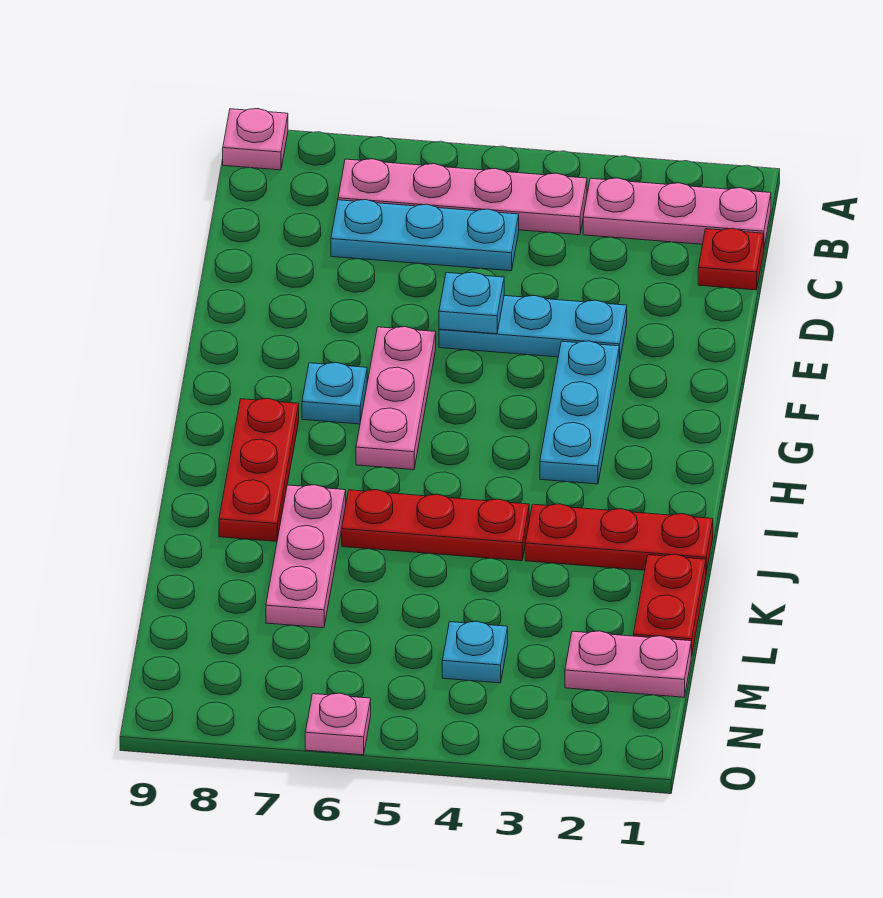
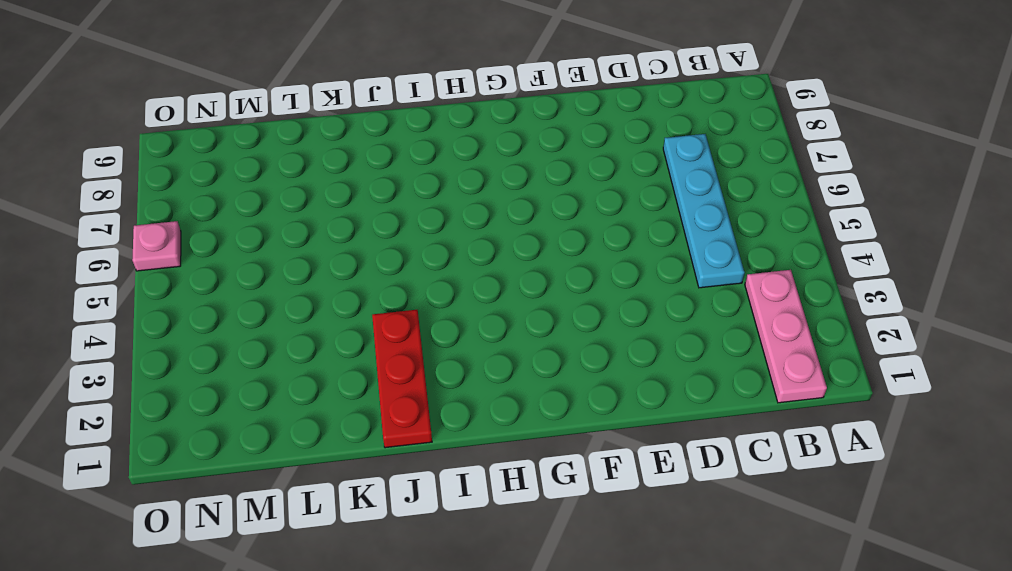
cyan 1x4 plate [663,134,744,288] -> cyan 1x3 plate [331,200,519,271]
none -> pink 1x1 plate [223,109,288,170]
none -> pink 1x4 plate [338,159,587,235]
none -> red 1x1 plate [698,228,764,290]

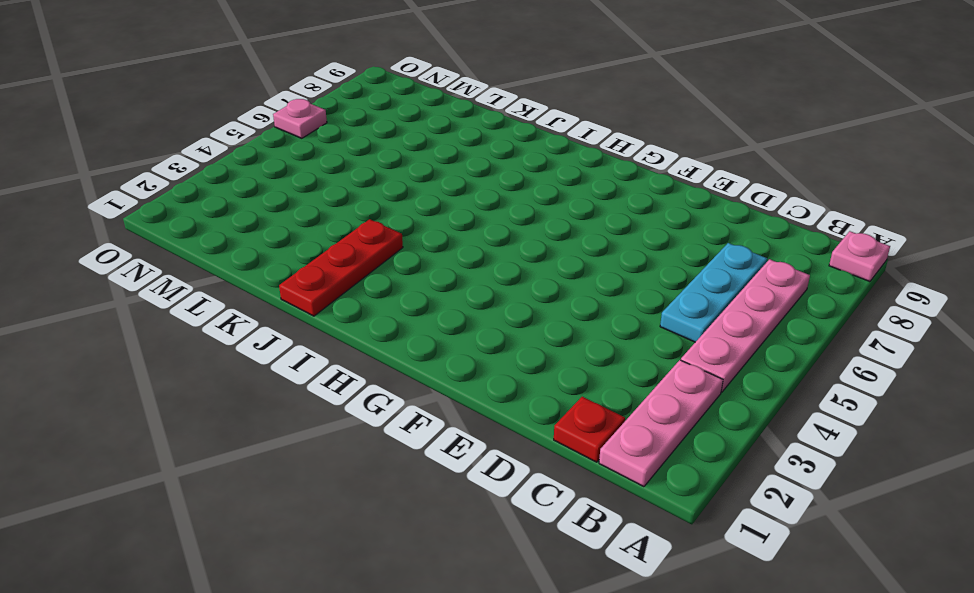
none -> cyan 1x3 plate [439,296,627,361]
none -> cyan 1x3 plate [540,341,620,484]
none -> pink 1x3 plate [356,327,436,470]

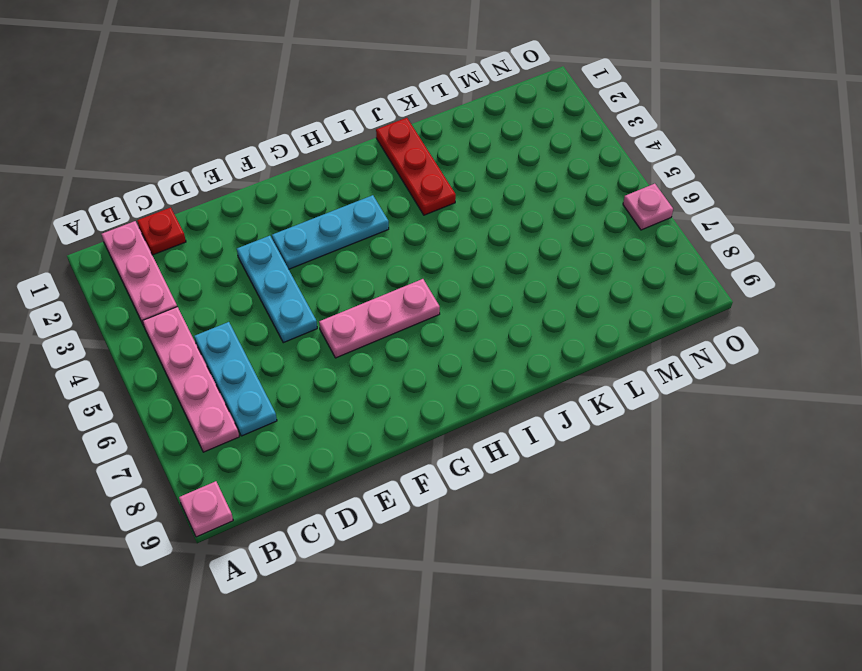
none -> cyan 1x1 plate [302,363,367,424]
none -> red 1x3 plate [219,399,299,541]
none -> red 1x3 plate [342,490,529,561]

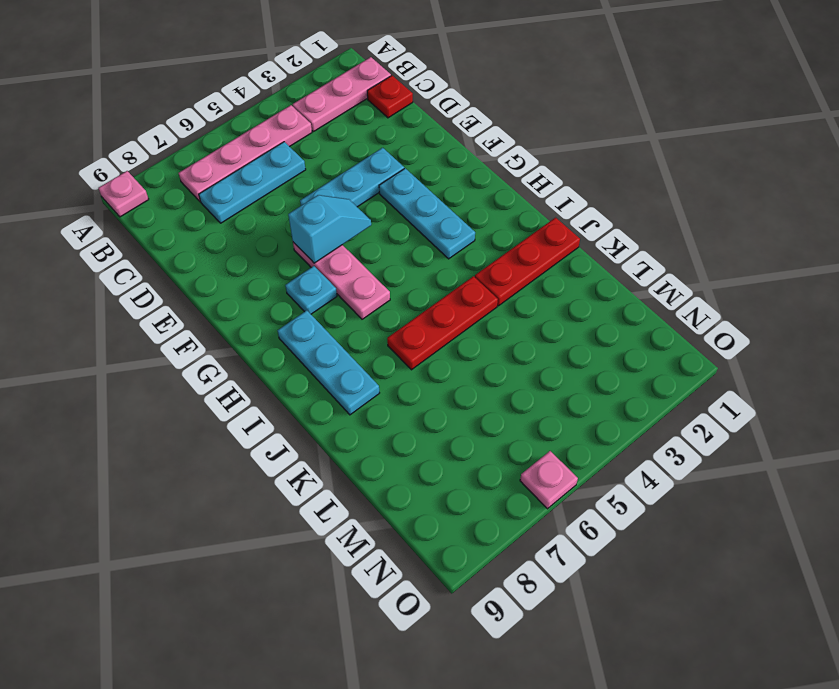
cyan 1x2 slope [288,195,371,263] -> none
cyan 1x3 plate [278,310,379,415] -> red 1x3 plate [219,399,299,541]
none -> pink 1x3 plate [266,485,346,628]
none -> red 1x2 plate [633,554,706,656]
none -> pink 1x2 plate [565,631,691,697]

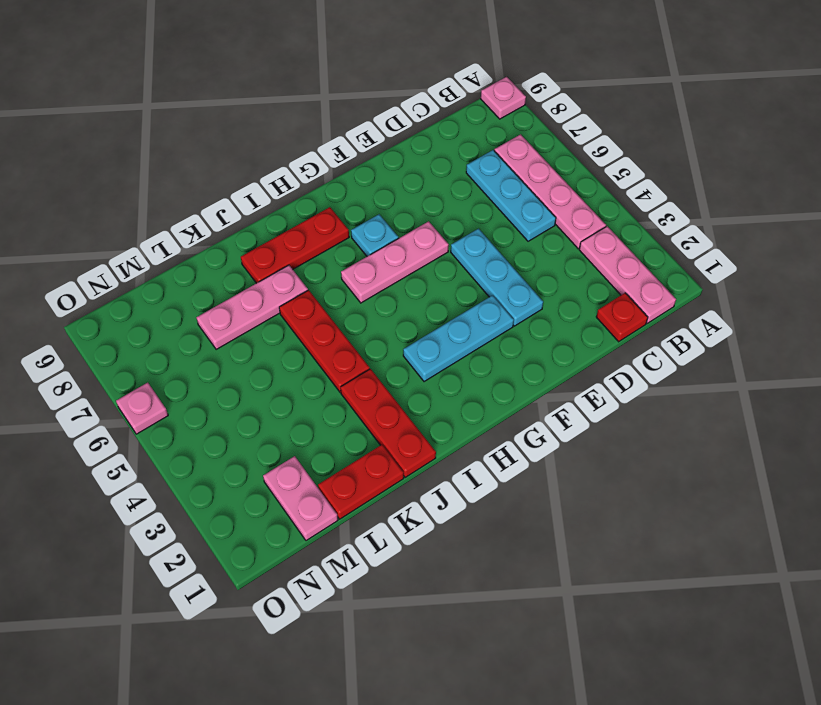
none -> cyan 1x1 plate [442,621,508,683]
none -> cyan 1x1 plate [439,272,504,334]

